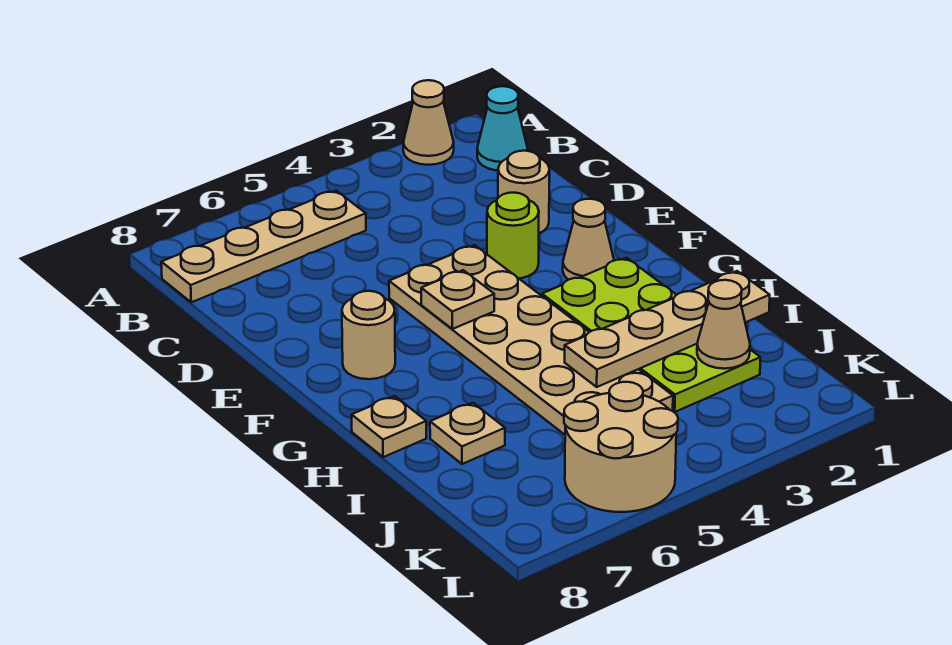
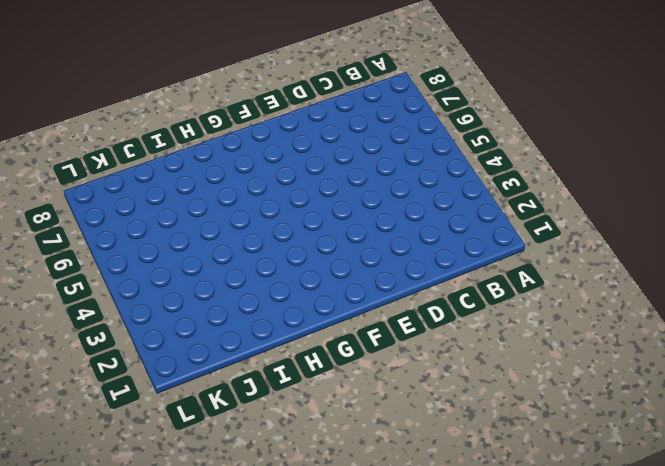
none -> tan 1x1 cone [403,80,454,165]
none -> cyan 1x1 cone [477,86,528,171]
none -> tan 1x4 plate [161,191,366,302]

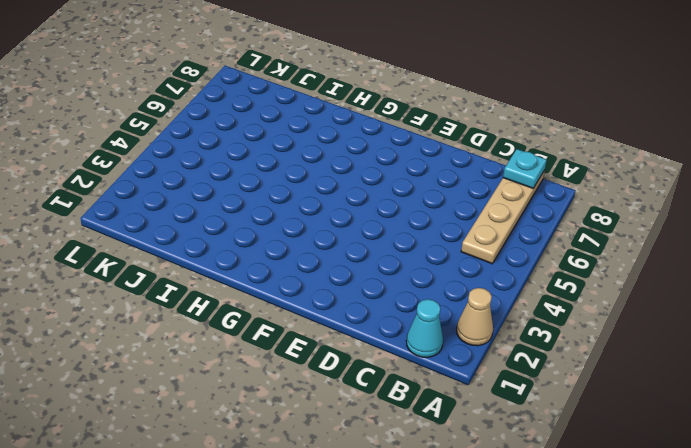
cyan 1x1 plate [503,149,547,188] -> none
none -> tan 1x1 round brick [498,151,549,233]
none -> lime 1x1 round brick [487,193,539,278]
none -> tan 2x6 plate [389,245,673,435]

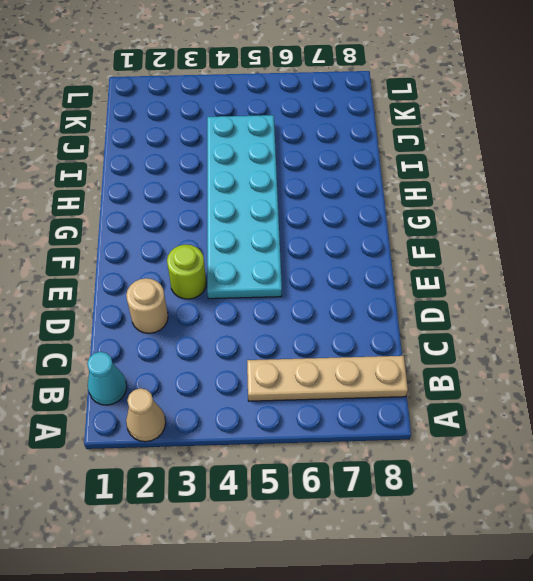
cyan 2x6 plate [207,115,282,299] -> tan 2x6 plate [389,245,673,435]
none -> tan 1x1 cone [563,199,614,280]
none -> tan 1x1 round brick [342,291,395,379]
none -> lime 2x4 plate [542,258,760,412]

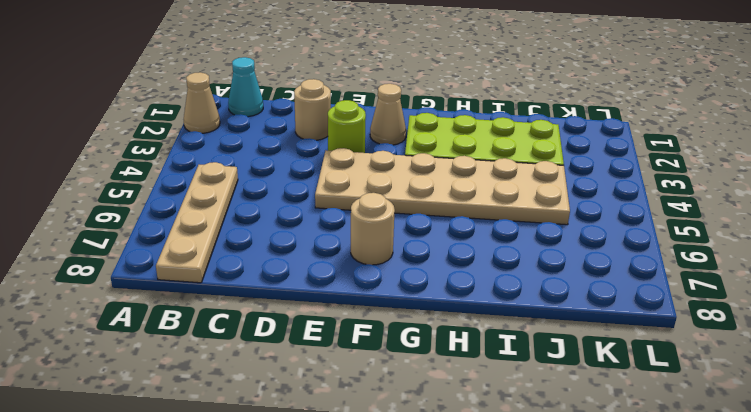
none -> tan 1x1 plate [352,396,426,457]
none -> tan 1x1 plate [430,403,505,464]
none -> tan 2x2 round brick [564,382,678,512]

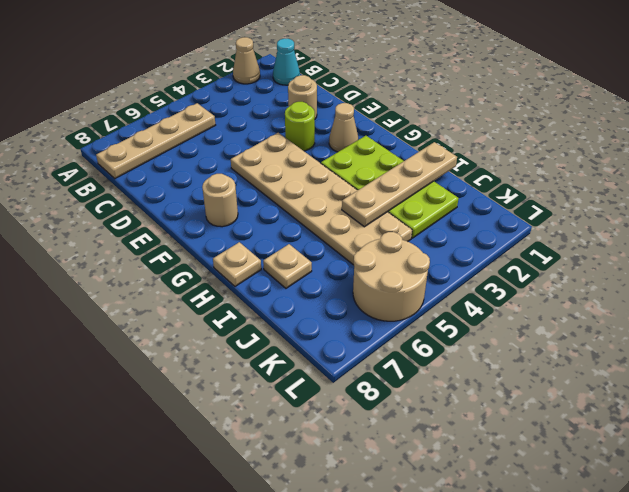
none -> tan 1x1 plate [421,270,494,329]
none -> tan 1x1 cone [697,280,750,369]

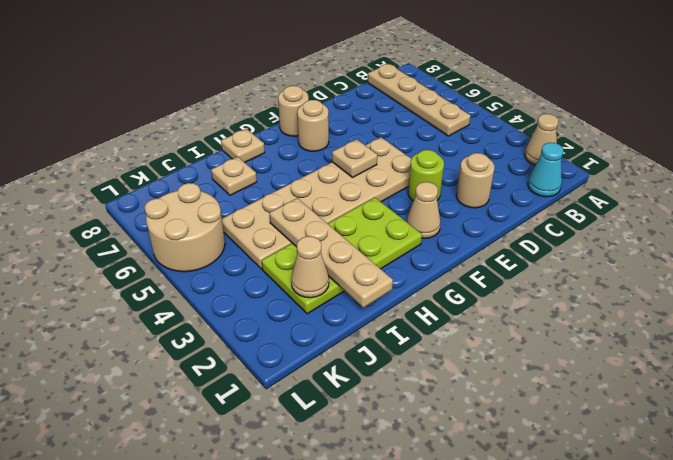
tan 1x1 round brick [278,86,309,136] -> none

